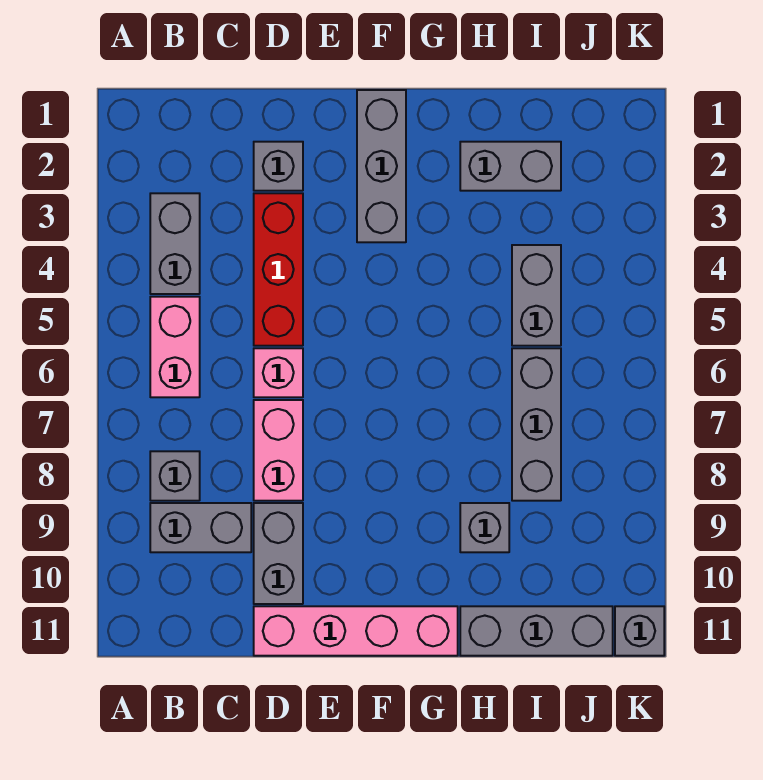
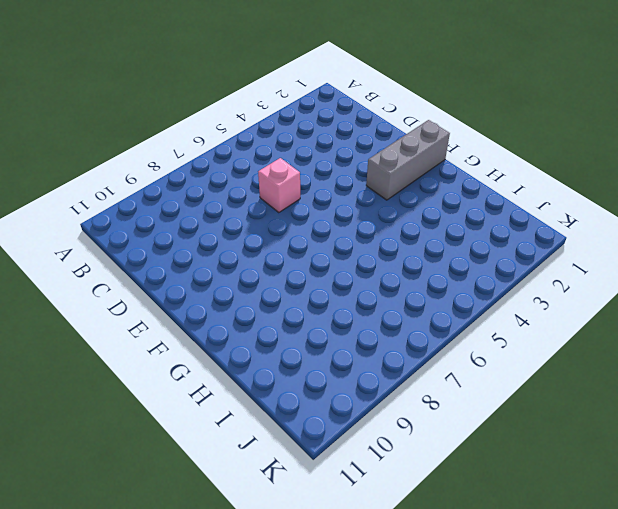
none -> grey 1x2 brick [150,193,200,294]
none -> pink 1x2 brick [150,297,200,397]
none -> grey 1x1 brick [150,451,200,501]

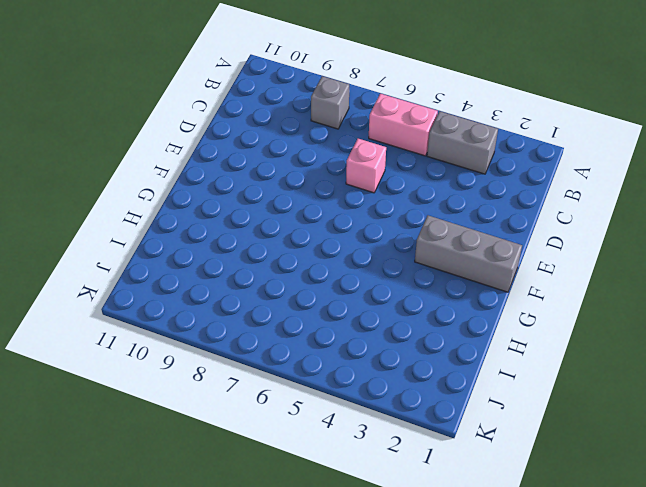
none -> grey 1x2 brick [150,503,251,552]
none -> grey 1x1 brick [254,142,303,191]
none -> red 1x3 brick [254,193,303,346]

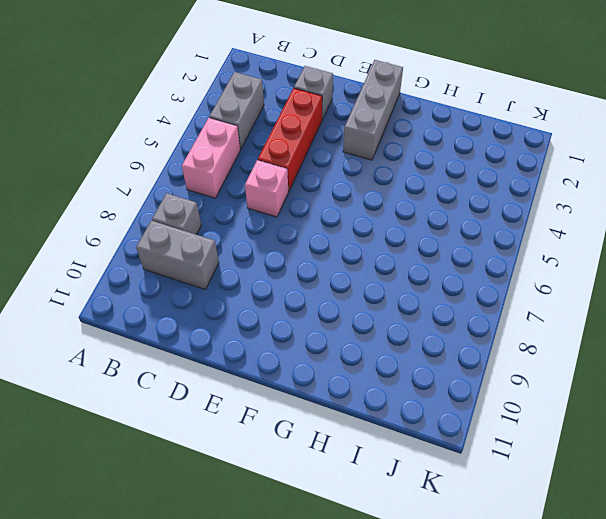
none -> pink 1x2 brick [254,400,303,501]
none -> grey 1x2 brick [254,503,303,604]
none -> pink 1x4 brick [254,606,458,656]

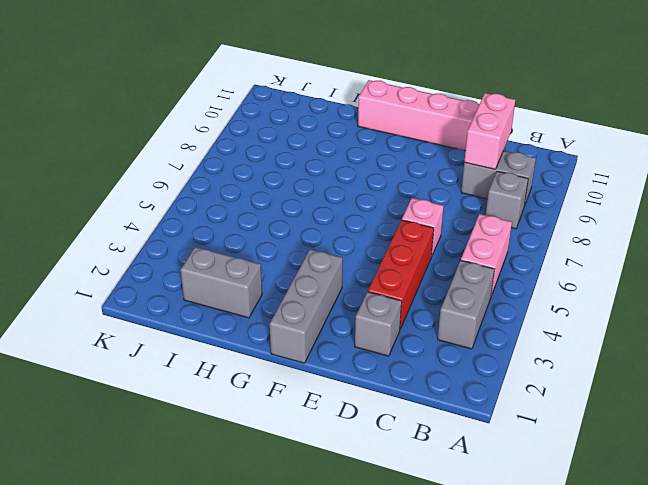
pink 1x2 brick [464,93,515,169] -> pink 1x2 brick moved to [254,400,303,501]
none -> grey 1x2 brick [254,503,303,604]
none -> grey 1x1 brick [460,503,509,552]
none -> grey 1x3 brick [460,606,613,656]

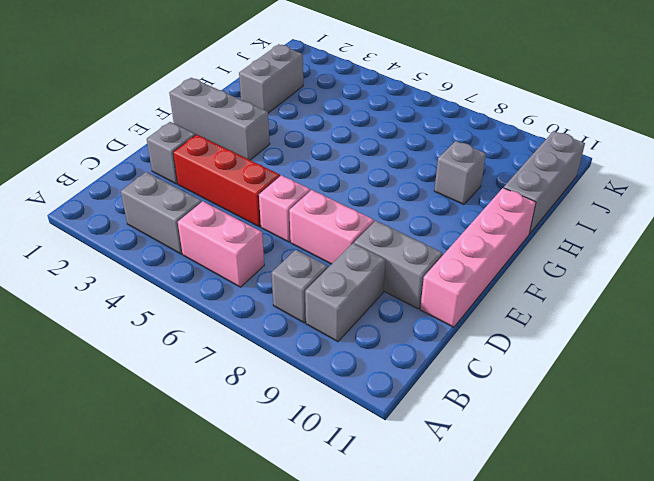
none -> grey 1x2 brick [512,245,561,346]
none -> grey 1x3 brick [512,348,561,501]
none -> grey 1x1 brick [615,606,664,656]

